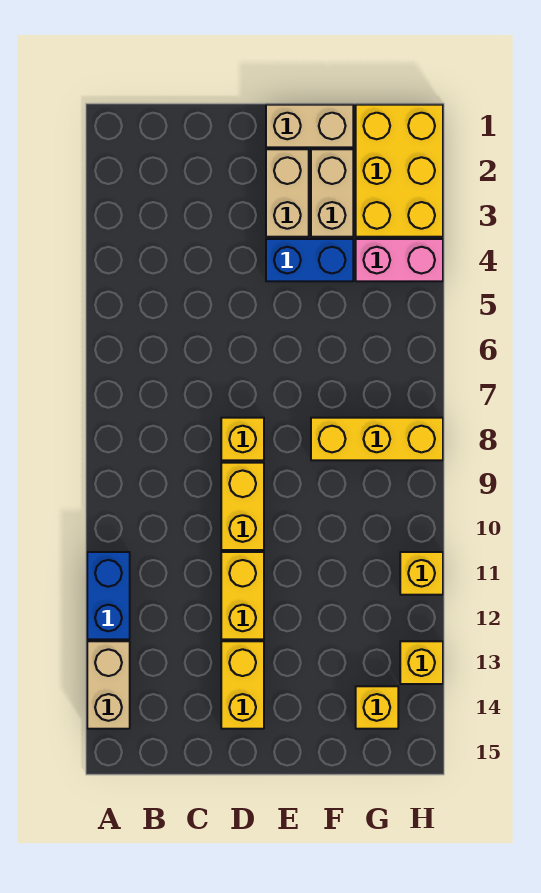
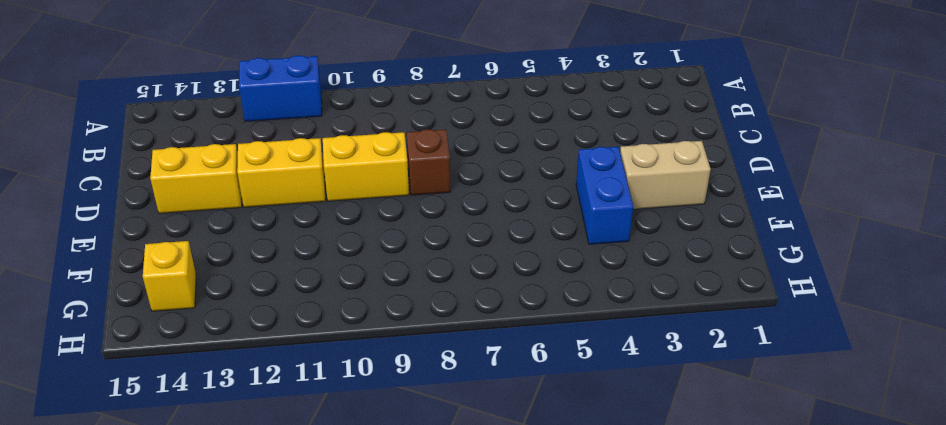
brown 1x1 brick [407,129,450,195] -> yellow 1x1 brick [221,418,264,460]
none -> tan 1x2 brick [87,641,130,729]
none -> tan 1x2 brick [266,105,353,147]
none -> tan 1x2 brick [311,149,353,237]

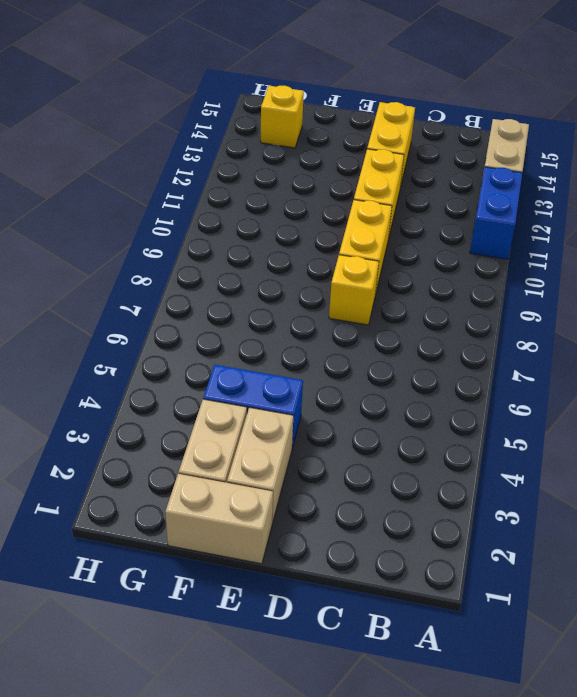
none -> yellow 1x3 brick [311,418,443,460]
none -> yellow 2x3 brick [356,105,443,237]
none -> pink 1x2 brick [356,239,443,281]

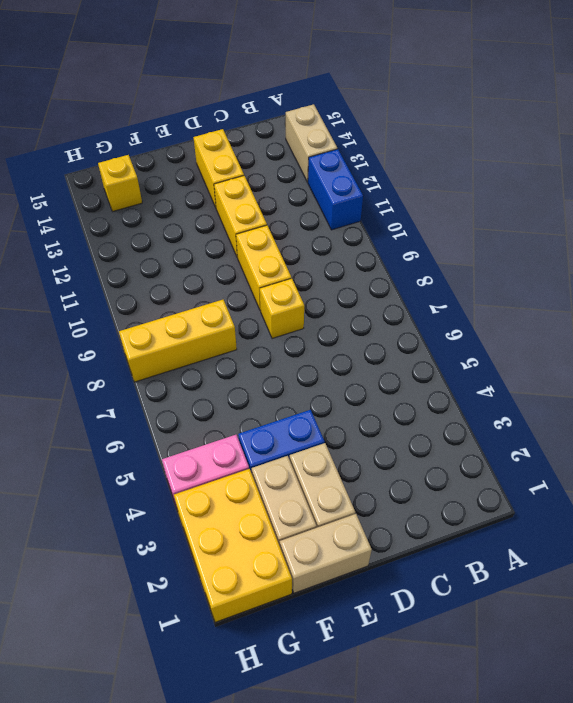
none -> yellow 1x1 brick [400,552,443,595]
none -> yellow 1x1 brick [400,641,443,684]

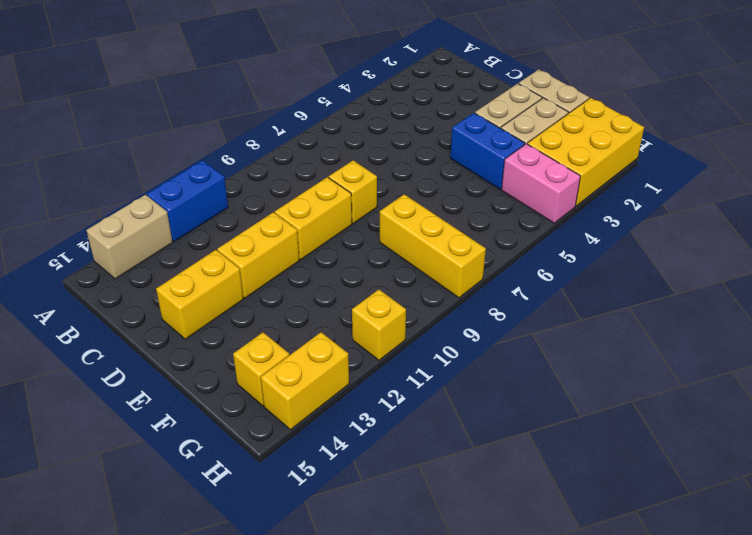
yellow 1x2 brick [261,332,349,430] -> yellow 1x1 brick [400,641,443,684]

